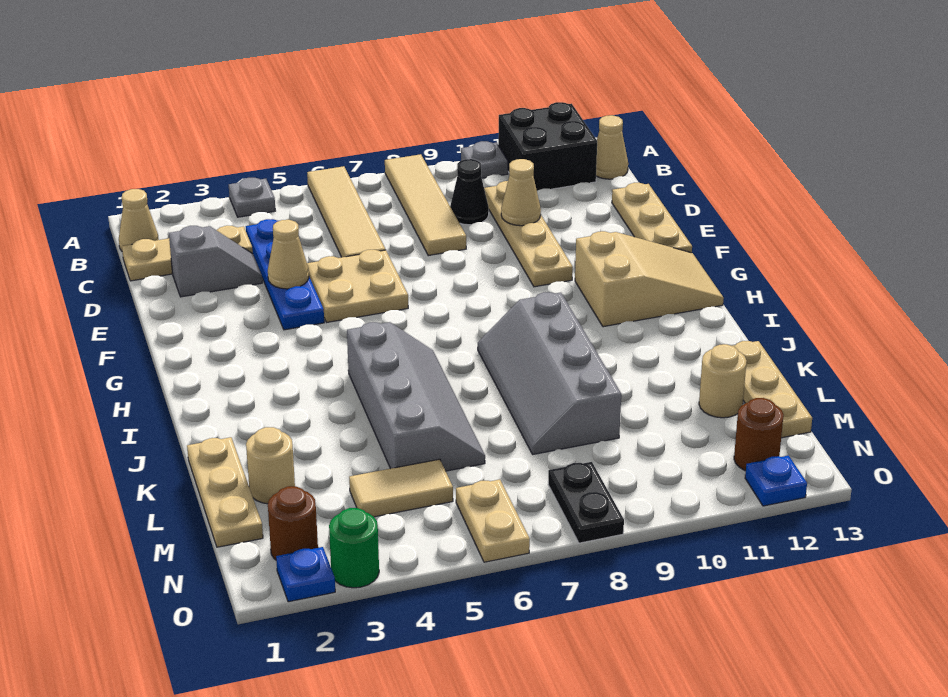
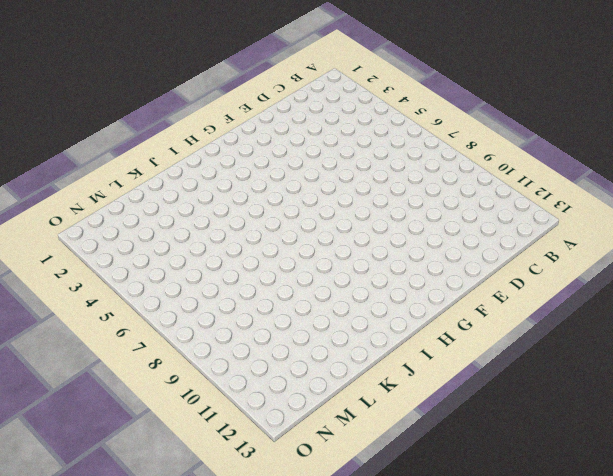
none -> grey 1x1 plate [229,178,275,217]
none -> tan 1x4 tile [307,166,385,257]
none -> tan 1x4 tile [385,154,466,256]
none -> grey 1x1 plate [461,141,508,178]

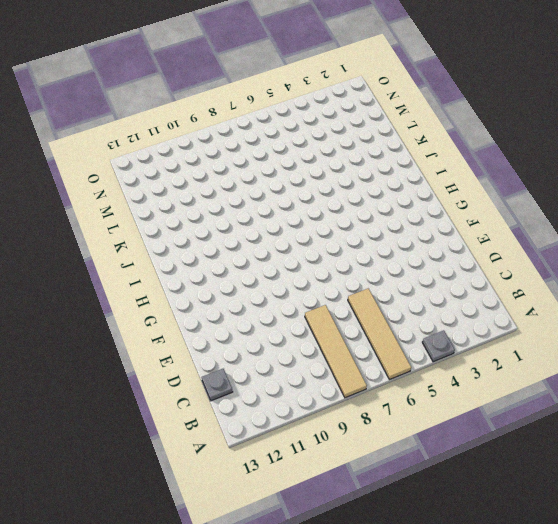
grey 1x1 plate [202,369,233,401] -> grey 1x1 plate moved to [461,141,508,178]
none -> black 2x2 brick [498,102,597,191]
none -> tan 1x1 cone [119,189,159,251]
none -> tan 1x1 cone [596,115,628,179]
none -> tan 1x3 plate [122,226,253,281]

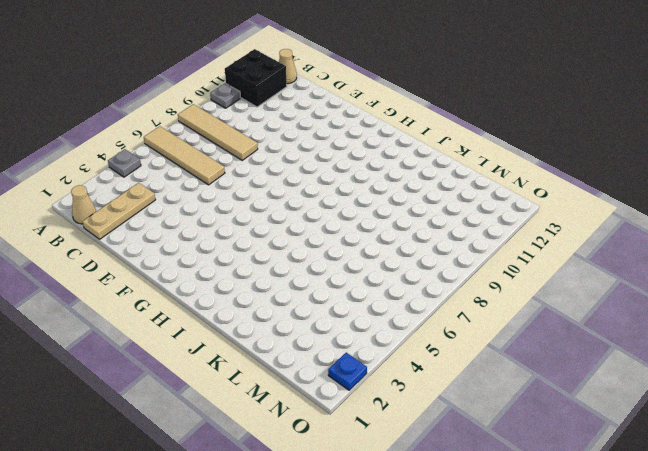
none -> blue 1x4 plate [246,219,324,330]
none -> black 1x1 cone [450,159,489,225]
none -> tan 1x4 plate [484,181,573,287]
none -> grey 1x2 slope [169,226,262,297]

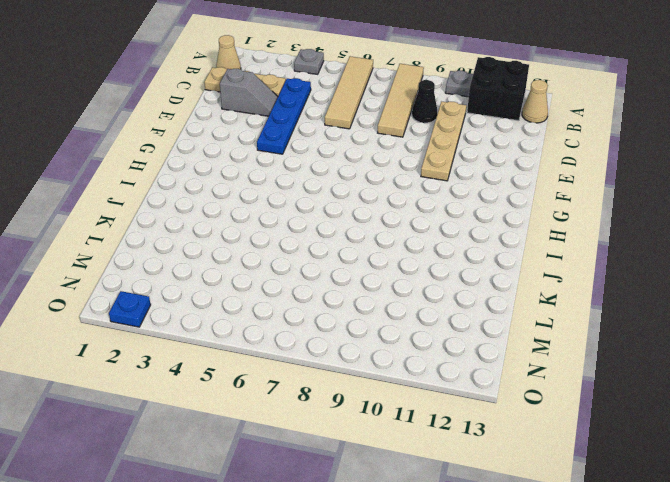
none -> tan 1x3 plate [612,183,692,253]
none -> tan 2x2 plate [307,250,408,322]
none -> tan 2x3 slope [575,231,724,327]
none -> grey 2x4 slope [347,322,485,471]

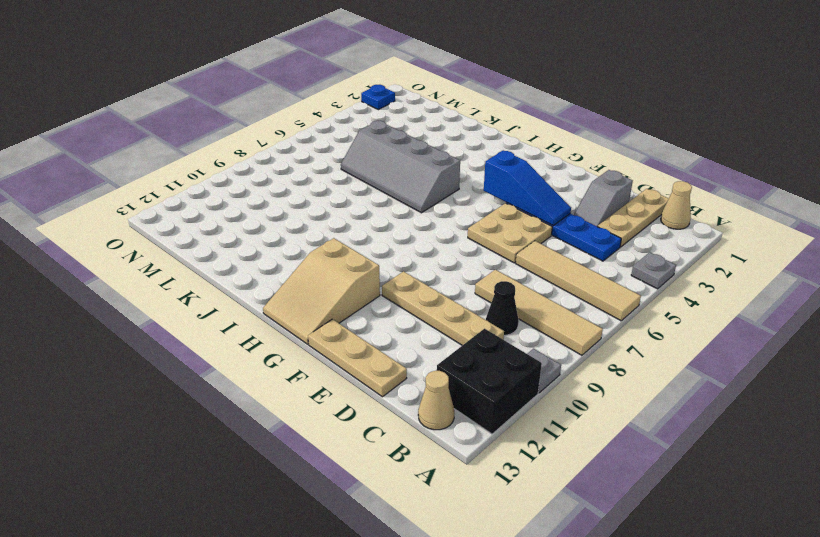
blue 1x3 slope [484,150,571,225] -> tan 1x1 cone [268,220,309,289]
none -> grey 2x4 slope [478,292,621,454]
none -> tan 1x3 plate [187,437,263,547]
none -> tan 1x3 plate [733,341,812,438]
none -> tan 1x1 round brick [246,427,295,504]

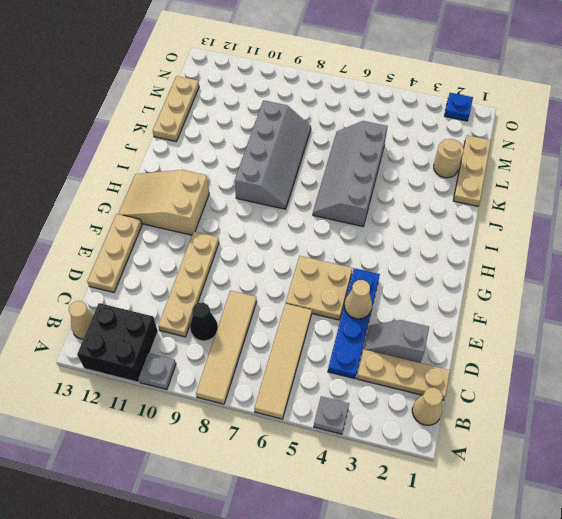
none -> tan 1x1 round brick [699,344,747,418]
none -> tan 1x2 tile [349,459,453,517]
none -> brown 1x1 round brick [268,486,318,560]
none -> tan 1x2 plate [456,480,530,562]

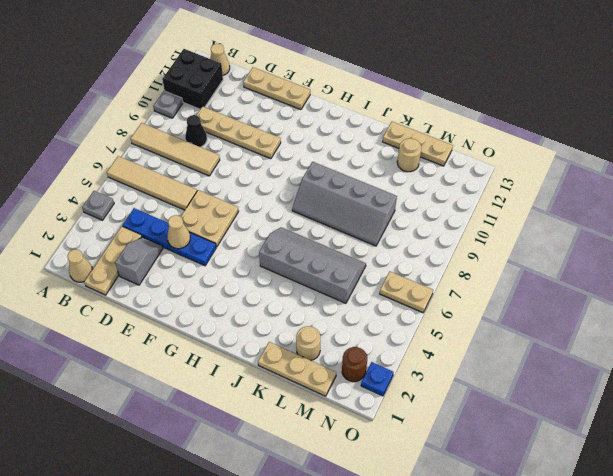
none -> tan 2x3 slope [575,231,724,327]
none -> tan 1x2 tile [349,459,453,517]
none -> black 1x2 plate [548,462,624,543]
none -> brown 1x1 round brick [734,398,784,471]

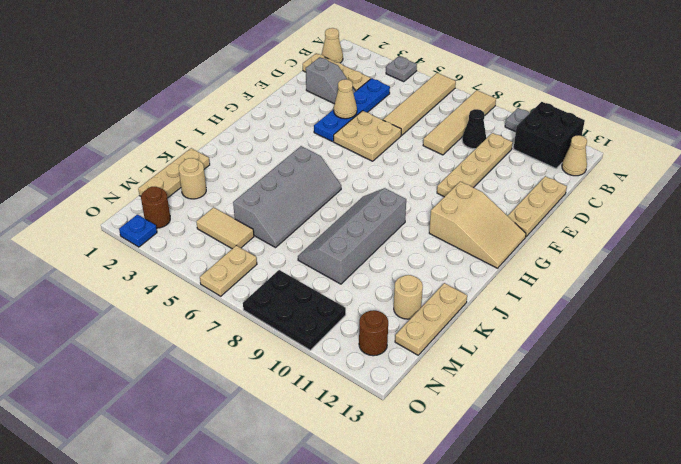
black 2x3 plate [243,270,346,350] -> black 1x2 plate [548,462,624,543]
none -> green 1x1 round brick [329,508,379,588]
none -> blue 1x1 plate [745,456,807,506]
none -> tan 1x1 cone [501,159,541,226]

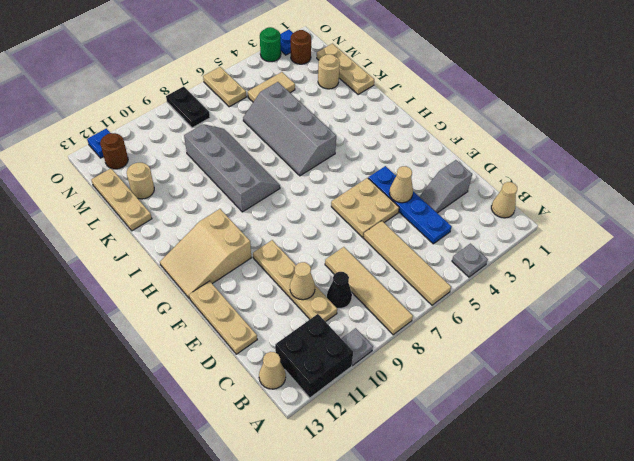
none -> tan 1x3 plate [122,226,253,281]

